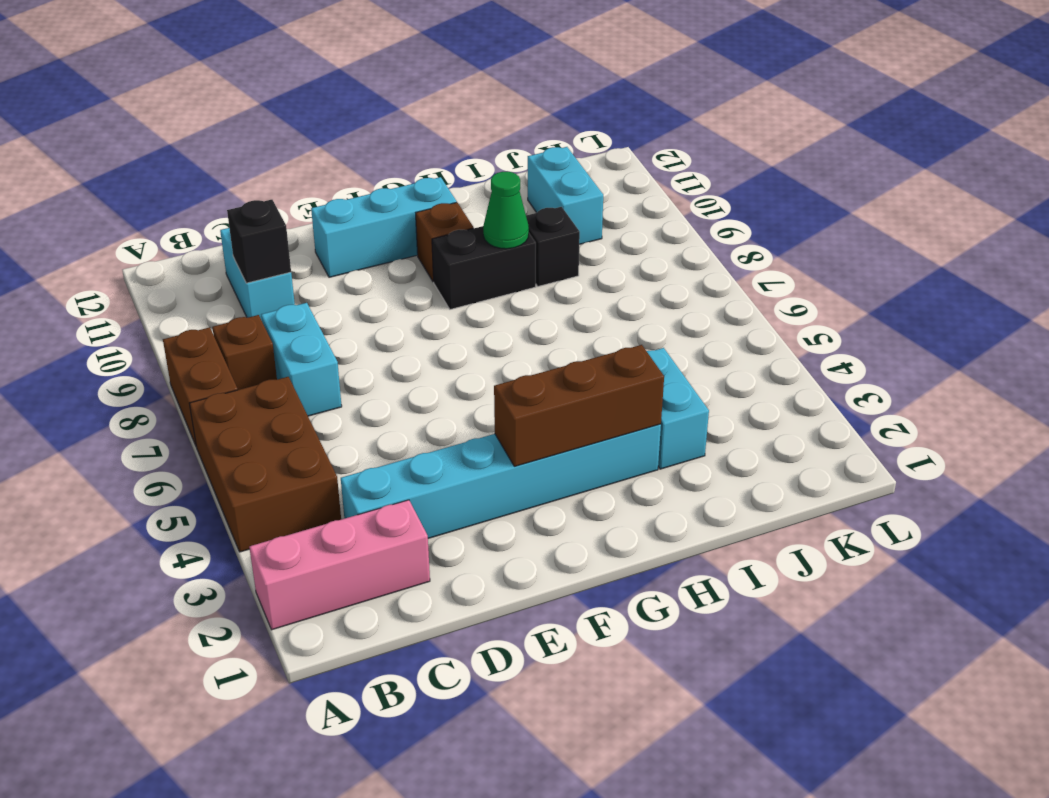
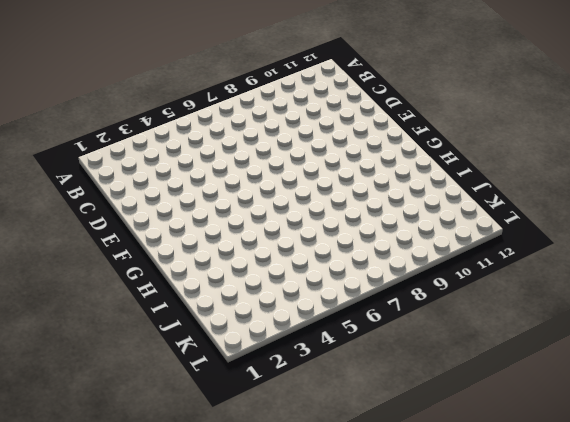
none -> pink 1x3 brick [249,500,430,630]
none -> brown 2x3 brick [189,377,341,552]
none -> brown 1x2 brick [163,327,238,445]

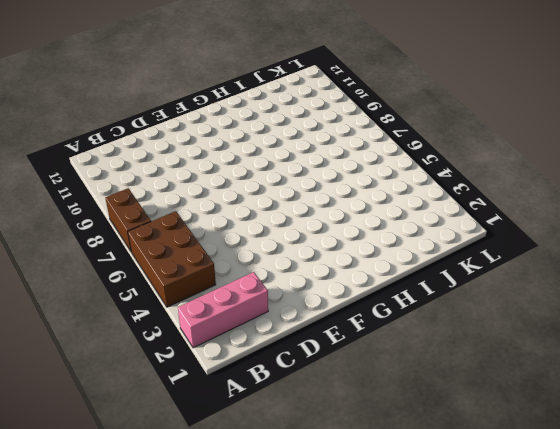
none -> brown 1x1 brick [212,315,277,390]
none -> cyan 1x6 brick [341,424,661,538]
none -> cyan 1x2 brick [261,303,342,416]

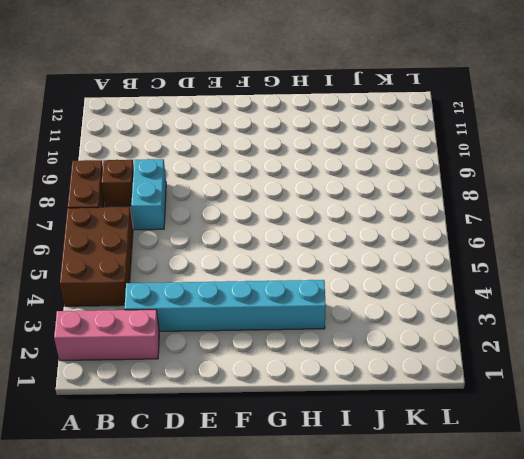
none -> cyan 1x2 brick [220,228,295,320]
none -> cyan 1x3 brick [311,177,457,277]
none -> black 1x2 brick [432,226,536,309]

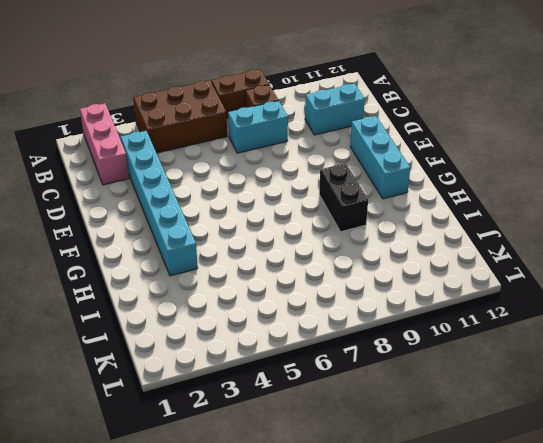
none -> brown 1x1 brick [416,202,474,282]
none -> cyan 1x2 brick [647,348,709,469]
none -> black 1x1 brick [526,207,580,286]

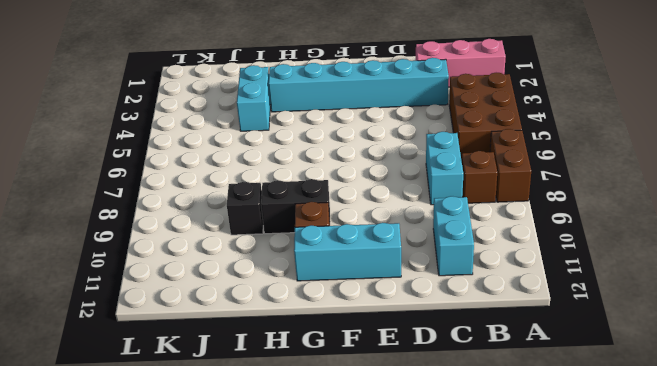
none -> cyan 1x2 brick [528,147,603,244]
none -> black 1x1 brick [227,200,291,283]
none -> brown 1x3 brick [494,345,664,466]

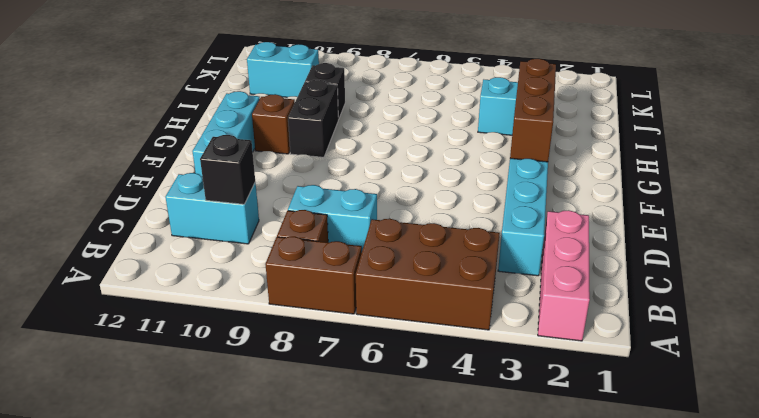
none -> green 1x1 cone [483,172,529,249]

